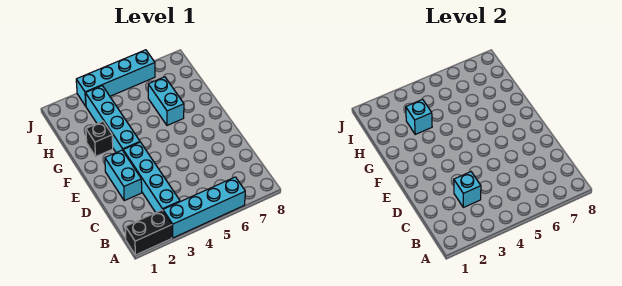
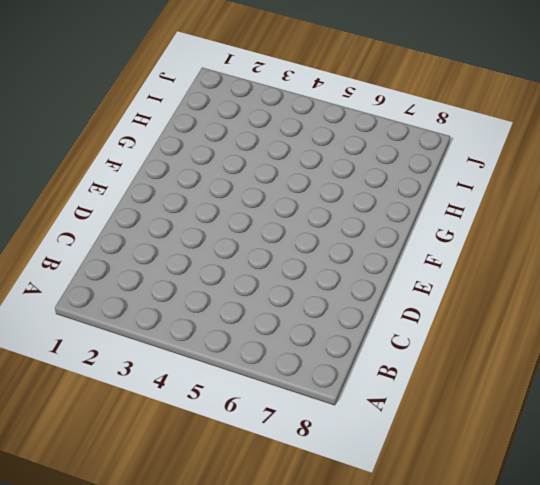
none -> black 1x2 brick [125,210,172,255]
none -> cyan 1x4 brick [163,177,245,238]

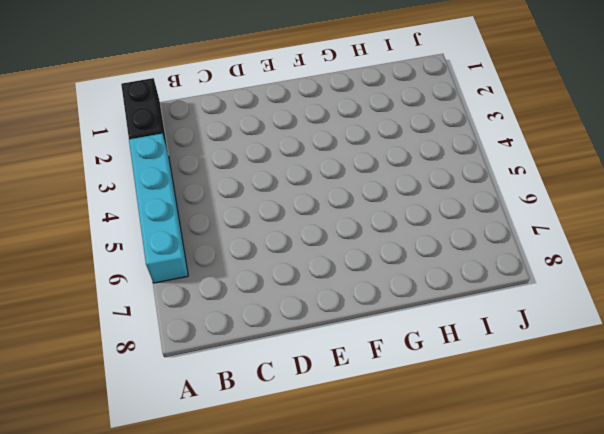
none -> cyan 1x4 brick [123,142,180,212]
none -> cyan 1x2 brick [105,150,142,201]

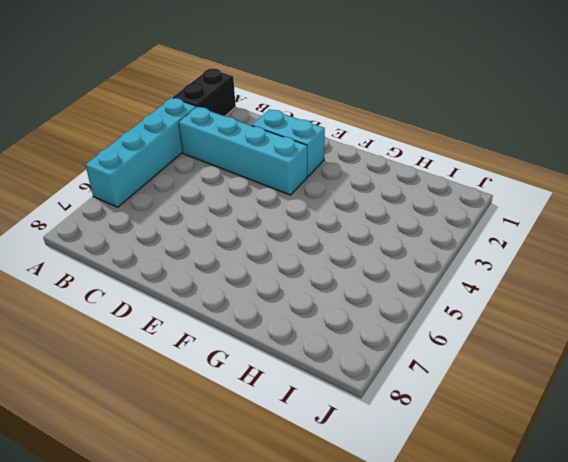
none -> cyan 1x4 brick [85,86,140,152]
none -> black 1x1 brick [86,121,113,156]

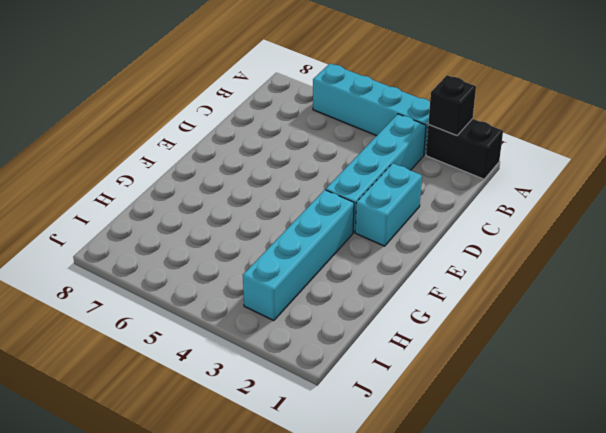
black 1x1 brick [428,75,476,136] -> black 1x1 brick moved to [86,121,113,156]
none -> cyan 1x2 brick [148,77,184,125]
none -> cyan 1x4 brick [76,50,155,106]

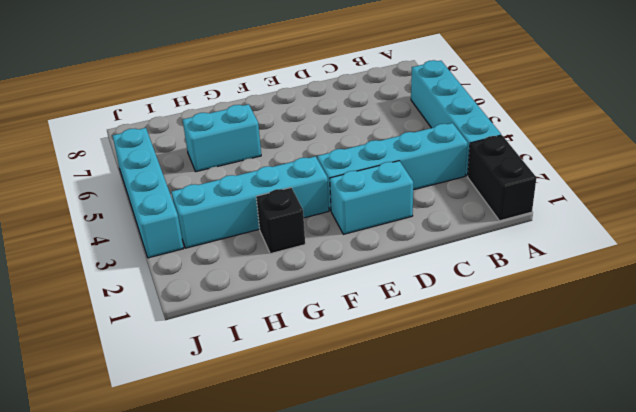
none -> cyan 1x1 brick [454,172,481,207]
none -> cyan 1x1 brick [406,99,432,134]

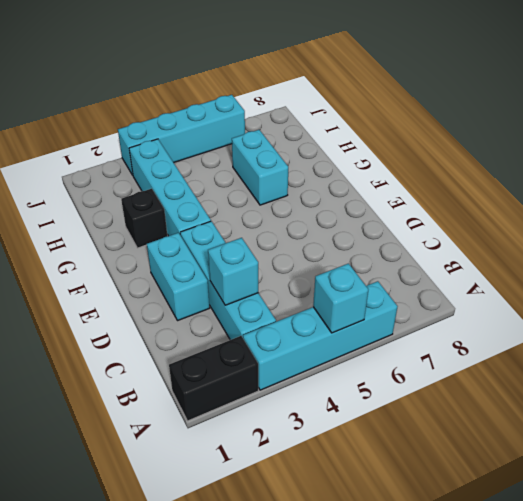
cyan 1x1 brick [313,264,368,333] -> cyan 1x1 brick moved to [406,99,432,134]

